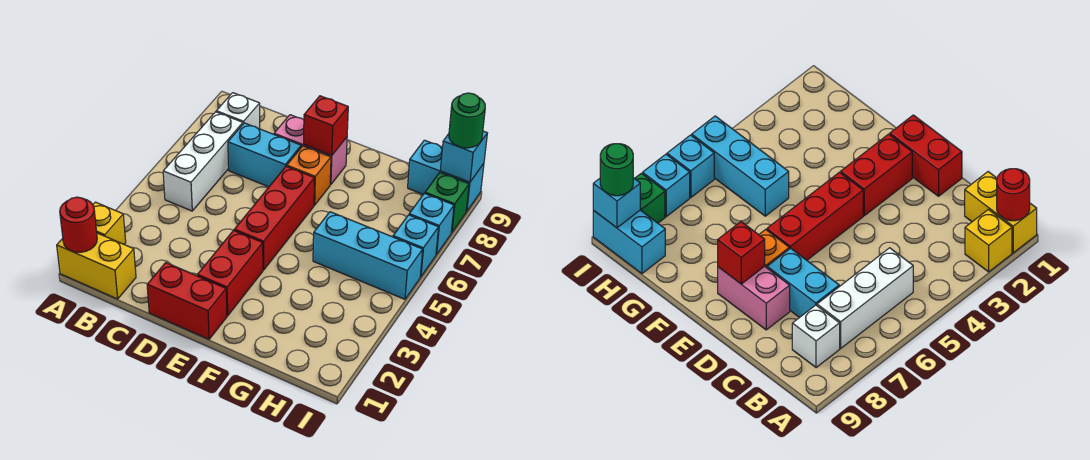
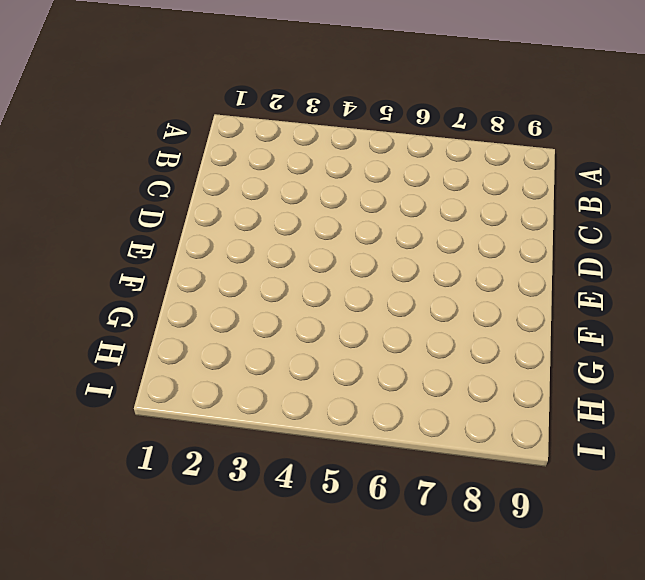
none -> yellow 1x2 brick [57,233,136,299]
none -> yellow 1x1 brick [93,202,126,244]
none -> white 1x3 brick [163,112,243,211]

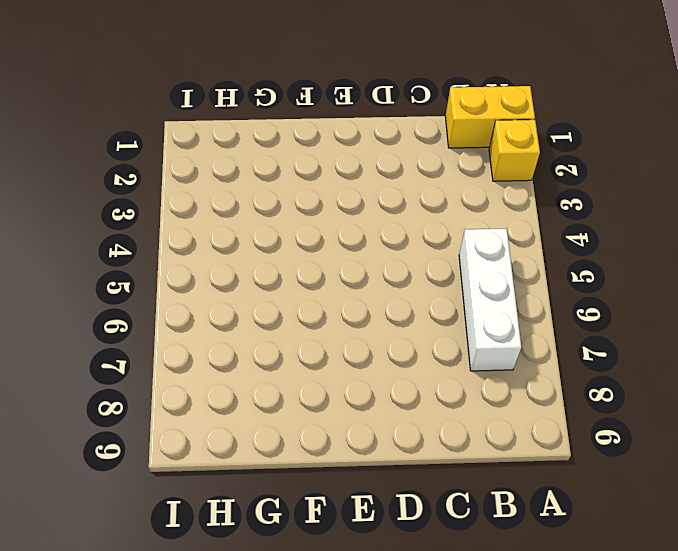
none -> white 1x1 brick [216,93,260,129]
none -> cyan 1x2 brick [228,123,301,187]
none -> red 1x2 brick [147,263,227,339]

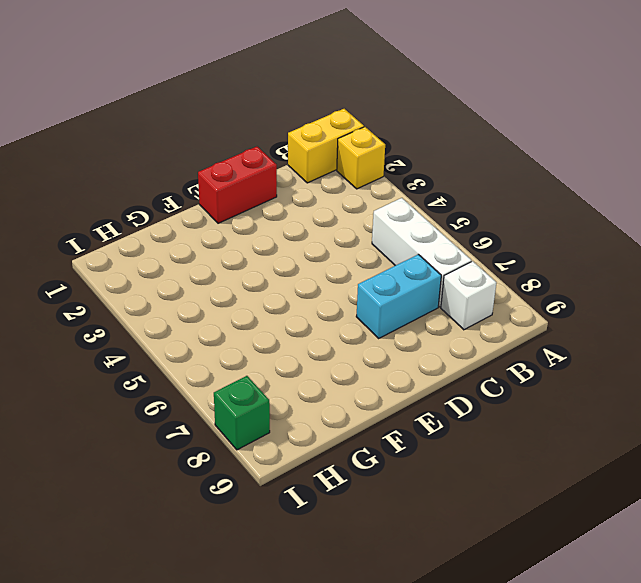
none -> pink 1x2 brick [274,115,347,185]
none -> red 1x2 brick [197,230,263,316]
none -> red 1x3 brick [234,166,315,270]

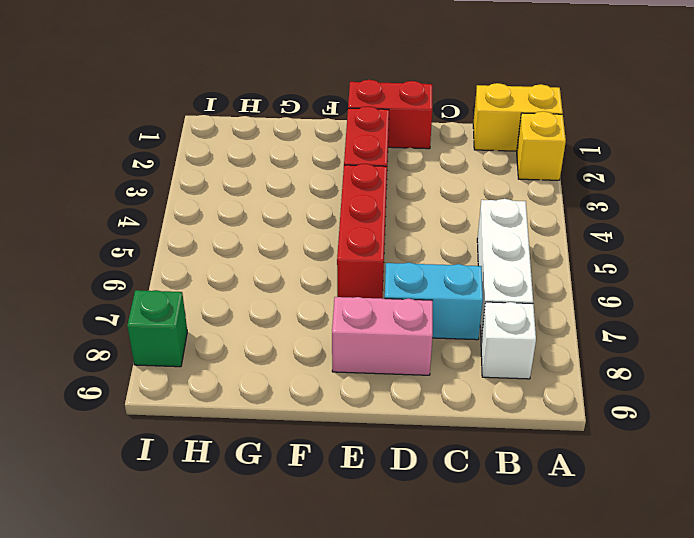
none -> orange 1x1 brick [287,146,331,205]
none -> cyan 1x3 brick [313,212,423,299]
none -> cyan 1x2 brick [408,140,484,211]

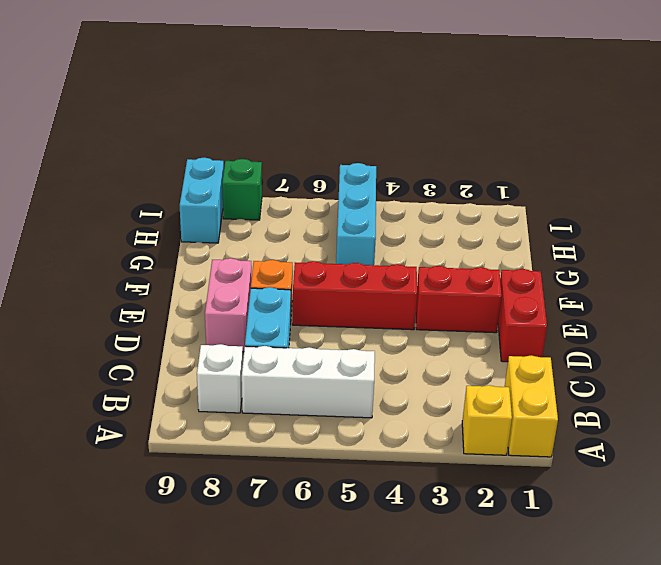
none -> cyan 1x1 brick [393,215,439,277]
none -> cyan 1x1 brick [409,193,454,254]
none -> red 1x1 round brick [60,197,97,252]

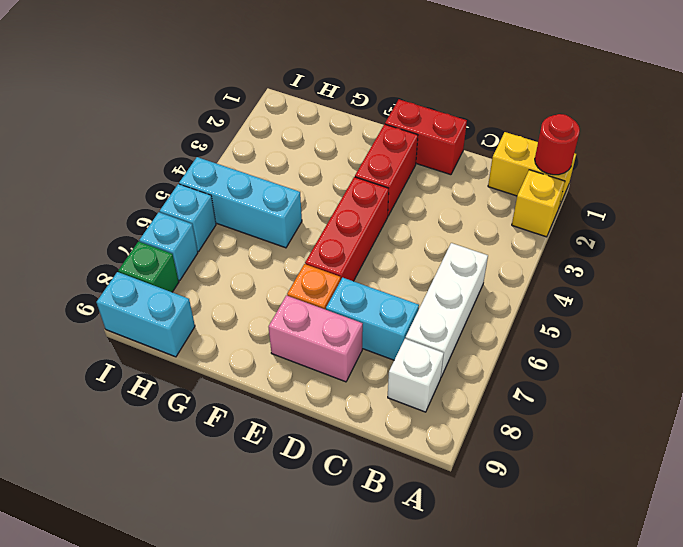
none -> red 1x1 brick [304,96,348,156]
none -> cyan 1x1 brick [440,131,487,182]
none -> green 1x1 round brick [449,93,485,148]

